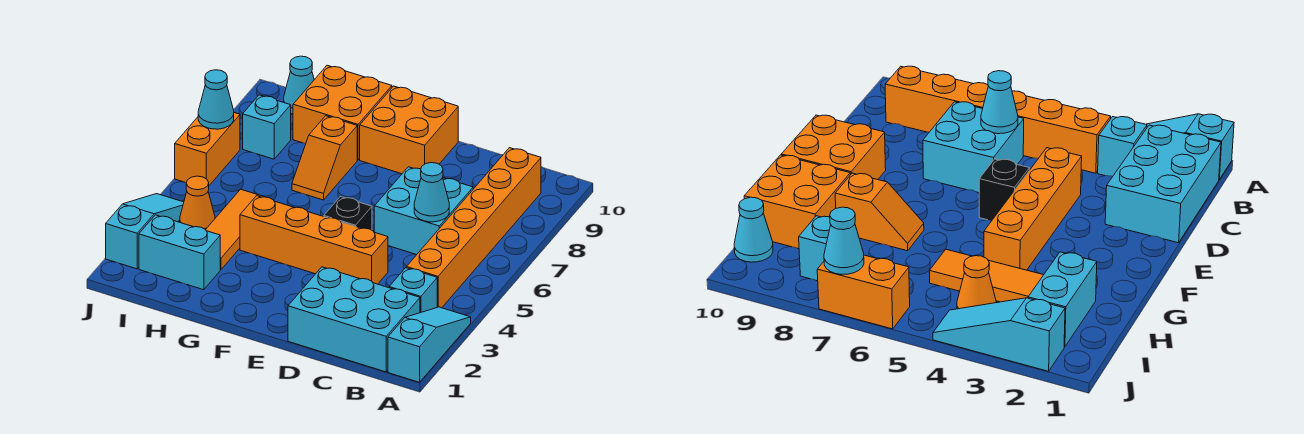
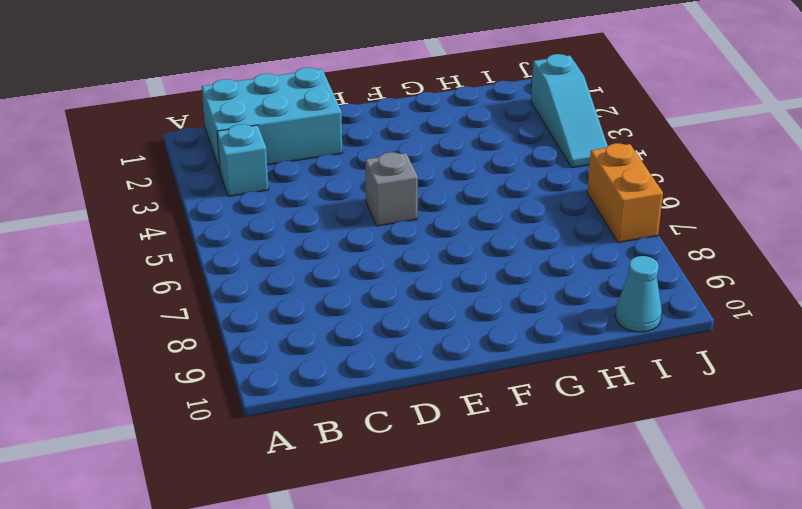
grey 1x1 brick [365,152,418,226] -> black 1x1 brick [324,197,372,230]
none -> cyan 1x3 slope [388,307,471,382]
none -> orange 1x6 brick [406,148,541,308]
none -> cyan 2x2 brick [374,167,473,255]

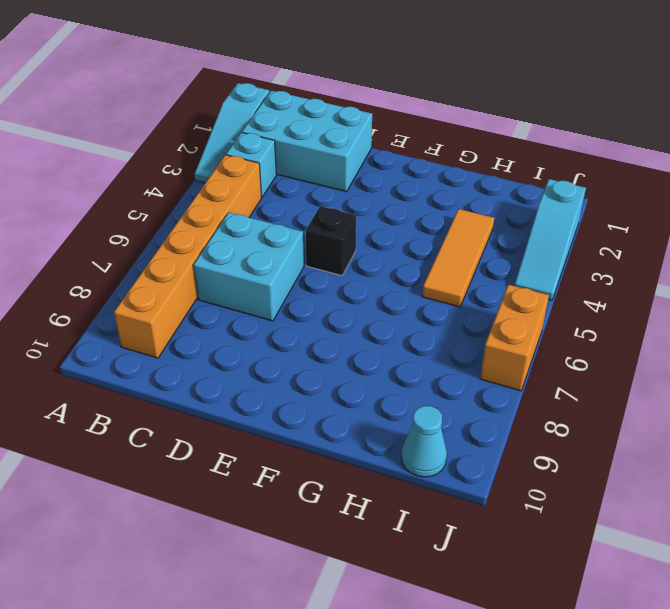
none -> orange 1x4 brick [240,196,388,284]
none -> orange 2x2 brick [360,86,458,174]
none -> orange 1x2 slope [292,116,357,200]

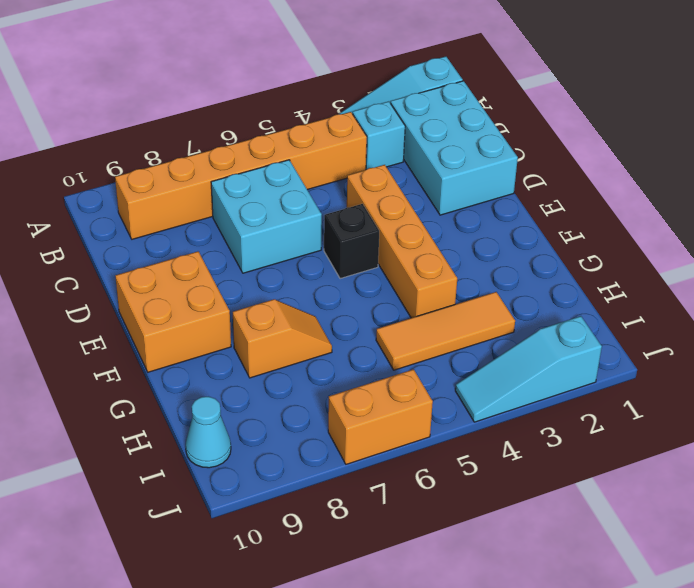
none -> orange 2x2 brick [293,65,392,160]
none -> cyan 1x2 brick [139,215,220,290]
none -> orange 1x1 cone [180,176,215,230]

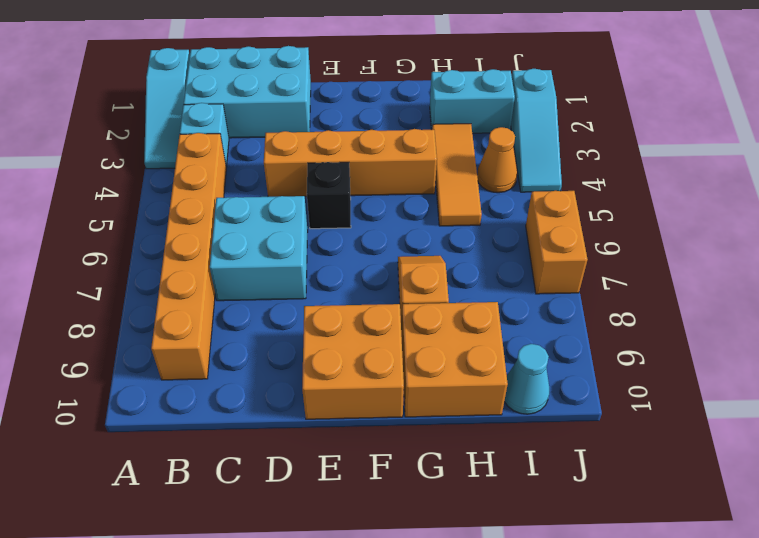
none -> cyan 1x1 brick [243,95,291,159]
none -> cyan 1x1 cone [414,163,449,222]
none -> cyan 1x1 cone [198,70,234,129]

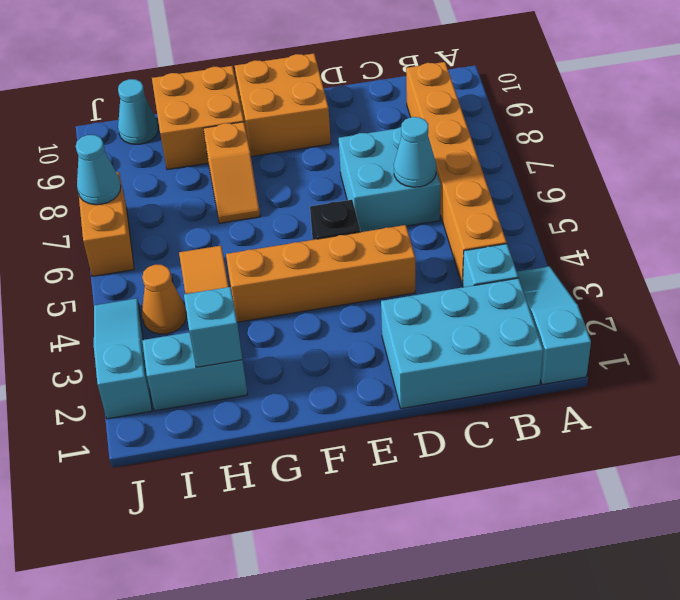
cyan 1x1 brick [184,287,242,367] -> cyan 1x1 brick moved to [243,95,291,159]

